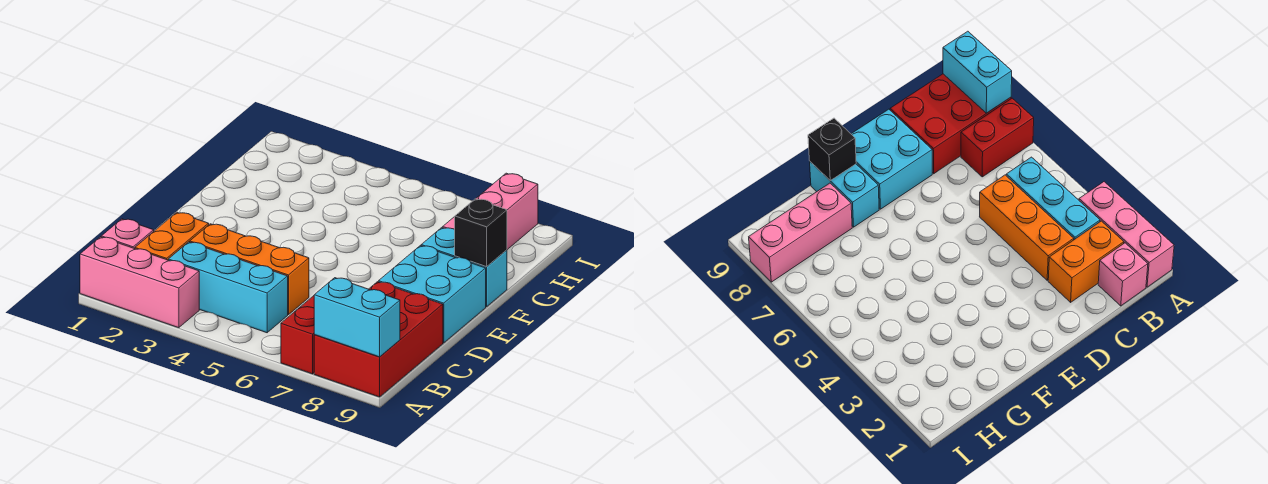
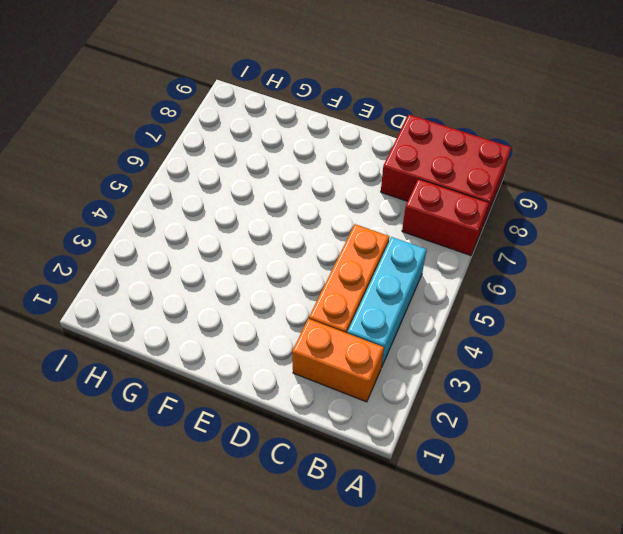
none -> pink 1x3 brick [80,237,199,328]
none -> pink 1x1 brick [101,219,154,249]
none -> cyan 2x2 brick [379,246,486,343]

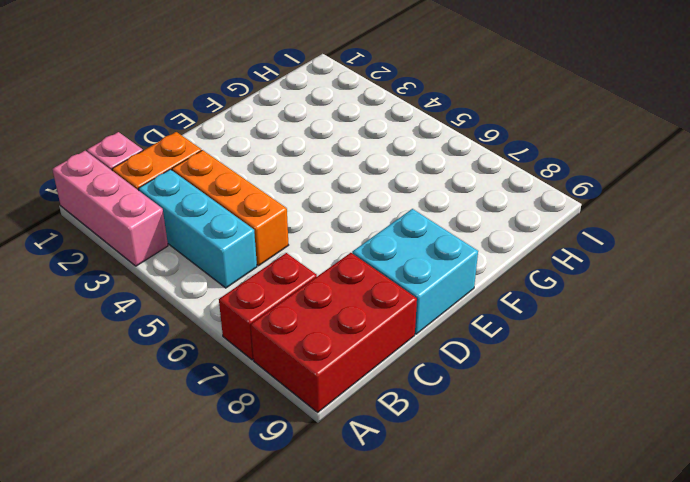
none -> cyan 1x2 brick [421,228,507,307]
none -> pink 1x3 brick [443,173,538,250]
none -> cyan 1x2 brick [314,278,400,357]

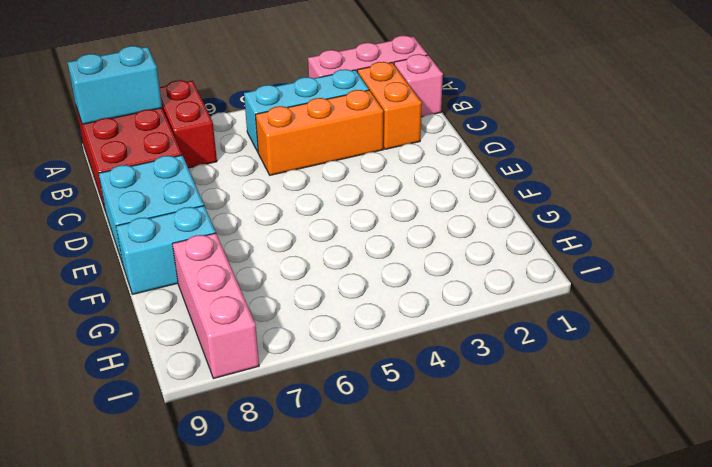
none -> black 1x1 brick [455,199,507,267]

